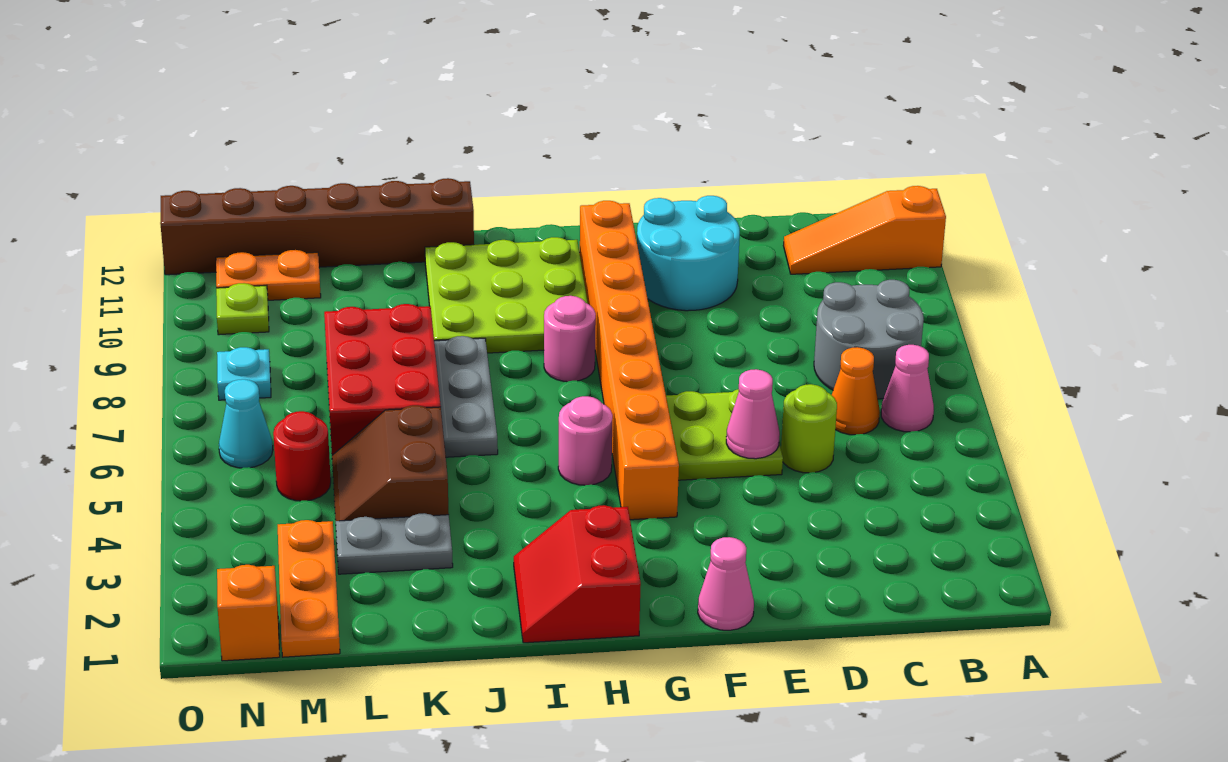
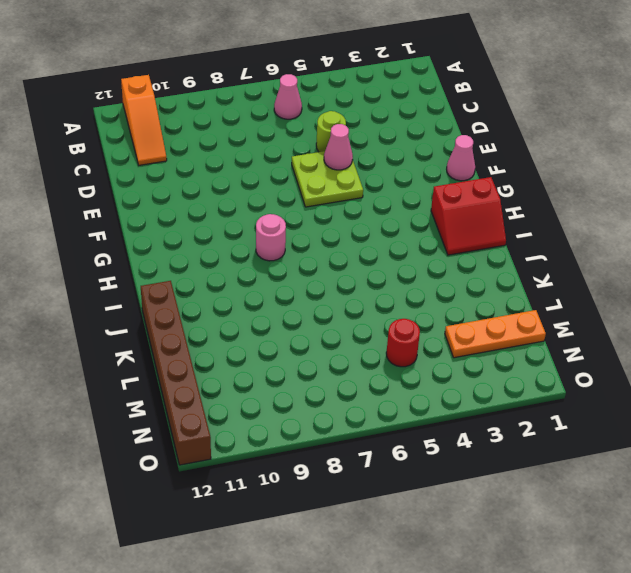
none -> grey 2x2 round brick [814,280,924,399]
none -> orange 1x1 cone [832,347,880,435]
none -> cyan 2x2 round brick [637,196,740,311]

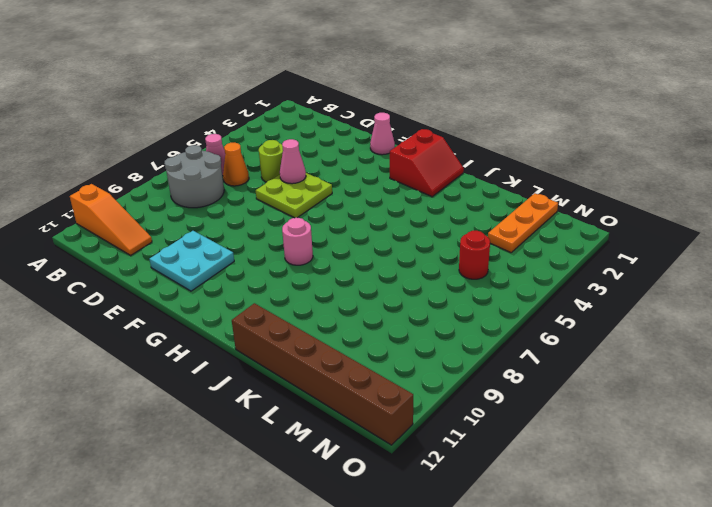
cyan 2x2 plate [150,231,234,291] -> cyan 2x2 round brick [637,196,740,311]
none -> orange 1x8 brick [580,201,679,520]
none -> pink 1x1 round brick [558,396,613,485]
none -> lime 3x3 plate [425,237,588,353]

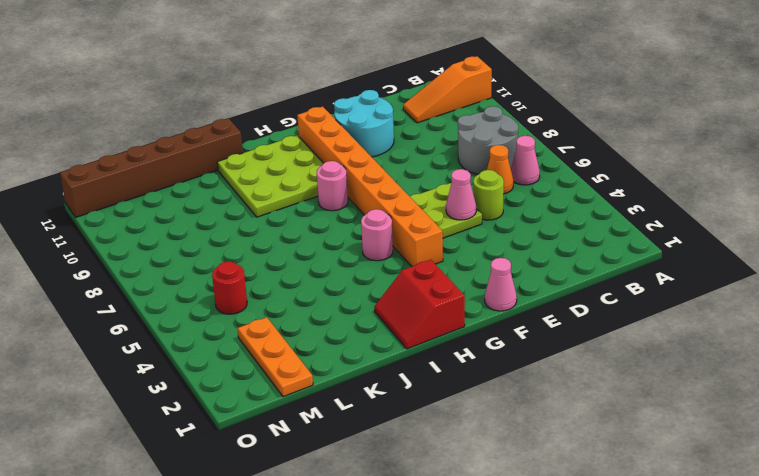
none -> grey 1x3 plate [434,336,498,457]
none -> grey 1x2 plate [336,513,453,574]
none -> brown 2x2 slope [332,405,449,521]

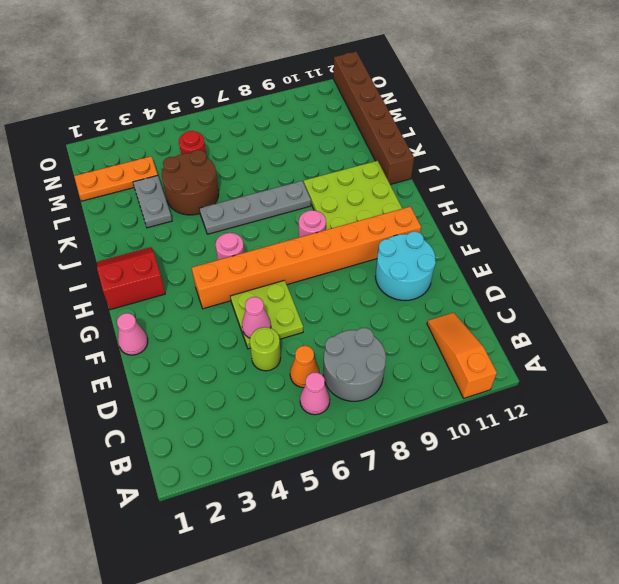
grey 1x4 plate [199,181,311,234] -> grey 1x3 plate [434,336,498,457]
brown 2x2 round brick [162,150,219,215] -> brown 2x2 slope [332,405,449,521]
none -> red 2x3 brick [324,304,441,455]
none -> orange 1x2 plate [216,250,321,300]
none -> orange 1x1 brick [217,565,280,661]

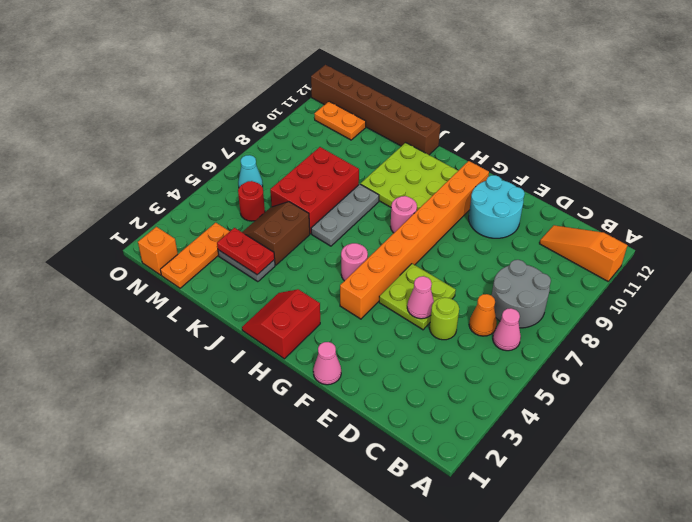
red 1x2 plate [217,228,275,275] -> none
none -> cyan 1x1 plate [217,347,271,400]
none -> lime 1x1 plate [216,283,269,335]

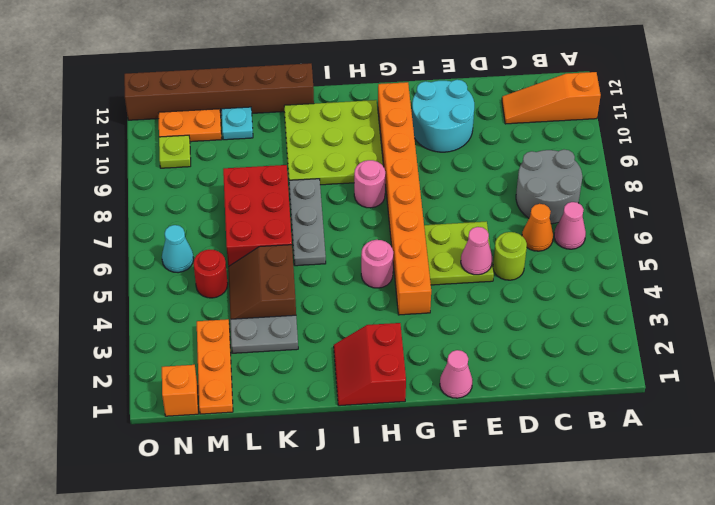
cyan 1x1 plate [221,107,253,140] -> cyan 1x1 plate moved to [217,347,271,400]

